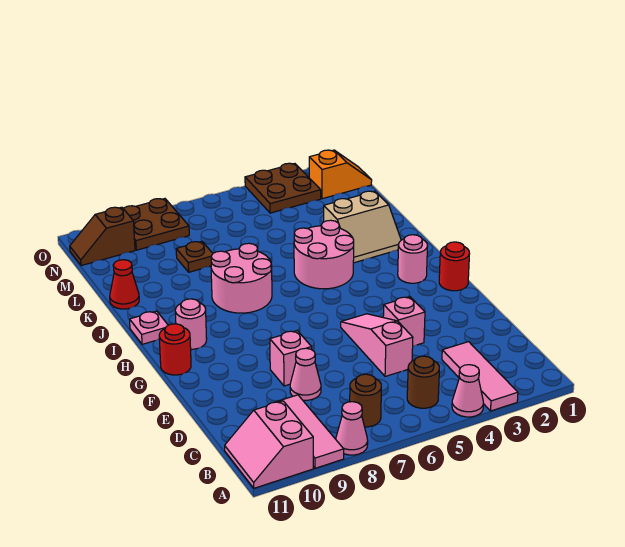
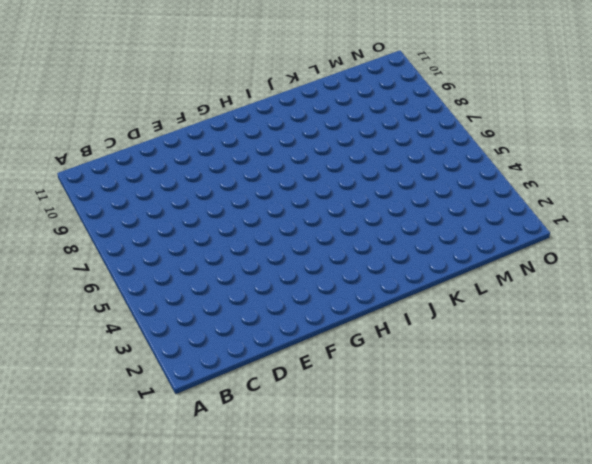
none -> pink 1x3 tile [442,342,518,411]
none -> pink 1x1 cone [452,365,484,417]
none -> pink 1x1 cone [336,402,368,455]

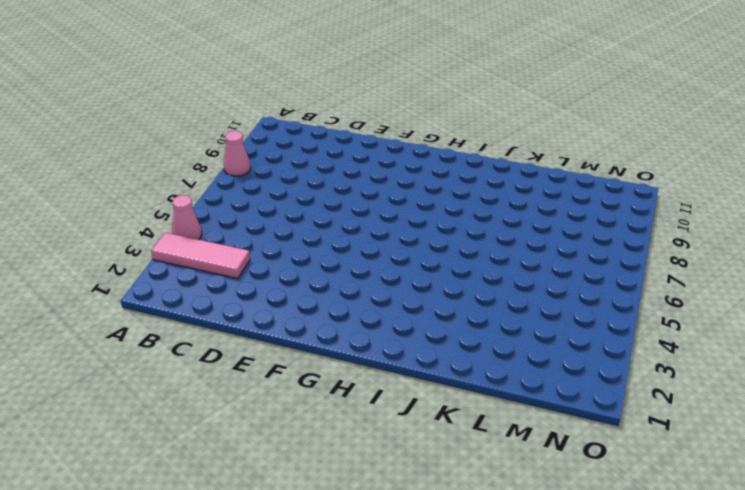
none -> pink 1x3 tile [277,395,344,468]
none -> pink 2x2 slope [225,401,313,488]
none -> brown 1x1 round brick [407,356,439,408]

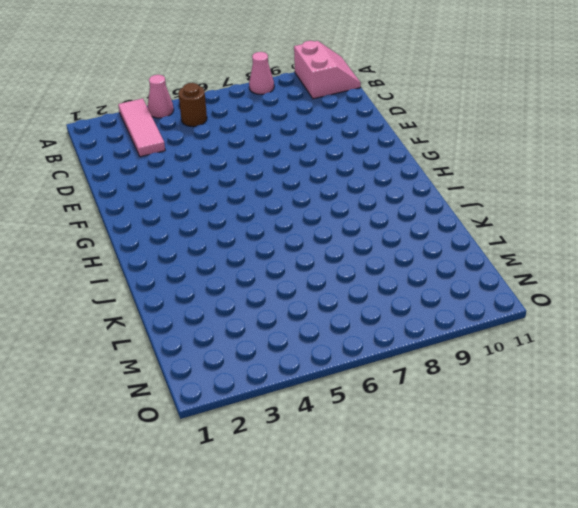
none -> pink 1x3 tile [277,395,344,468]
none -> brown 1x1 round brick [350,374,381,427]
none -> pink 1x3 slope [341,314,413,376]

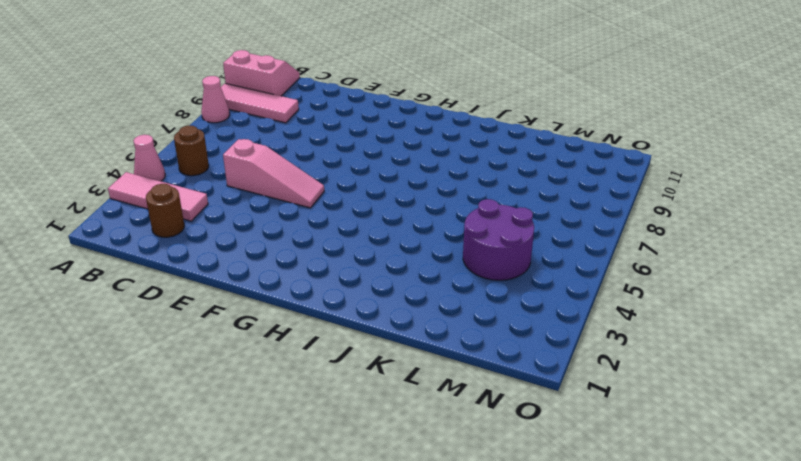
brown 1x1 round brick [146,184,184,237] -> brown 1x1 round brick moved to [350,374,381,427]
purple 2x2 round brick [463,199,534,280] -> none
none -> pink 1x1 cone [290,348,321,400]
none -> pink 1x1 brick [383,297,425,346]
none -> pink 1x1 brick [270,331,312,386]

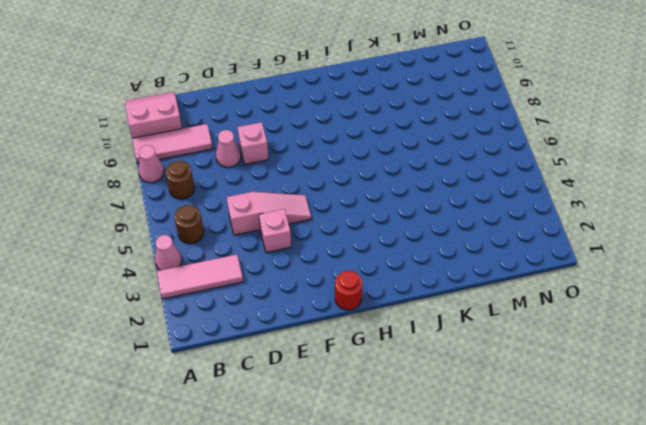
none -> red 1x1 round brick [159,324,191,375]
none -> pink 1x1 round brick [398,235,427,283]
none -> pink 1x1 round brick [175,299,207,349]

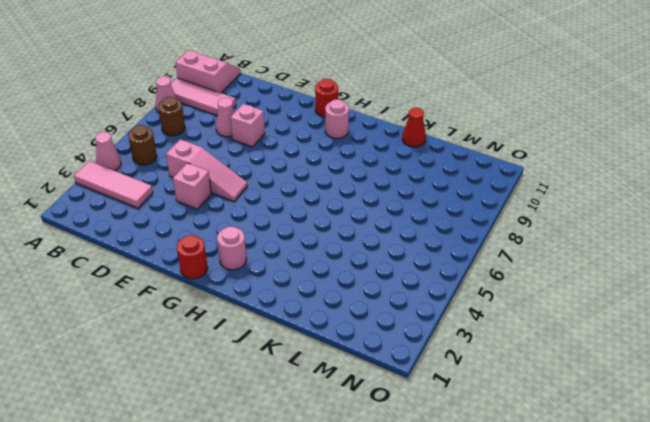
none -> pink 2x2 round brick [294,220,354,289]
none -> pink 2x2 round brick [211,243,272,313]
none -> pink 1x1 plate [130,311,168,344]

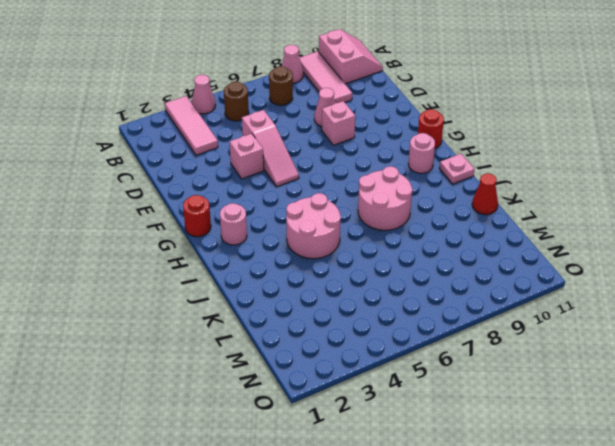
none -> tan 2x2 slope [324,191,401,263]
none -> brown 1x1 plate [176,241,213,272]
none -> orange 1x2 slope [309,150,372,199]

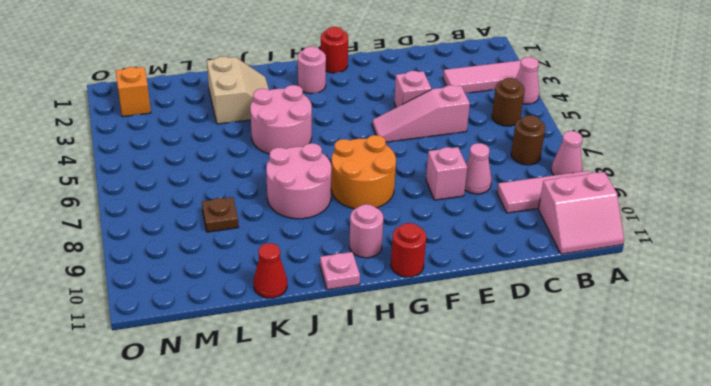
orange 2x2 round brick [331,135,396,209] -> none
none -> brown 2x2 plate [245,163,321,213]
none -> brown 2x2 plate [123,199,189,250]
none -> brown 1x2 slope [70,207,135,266]

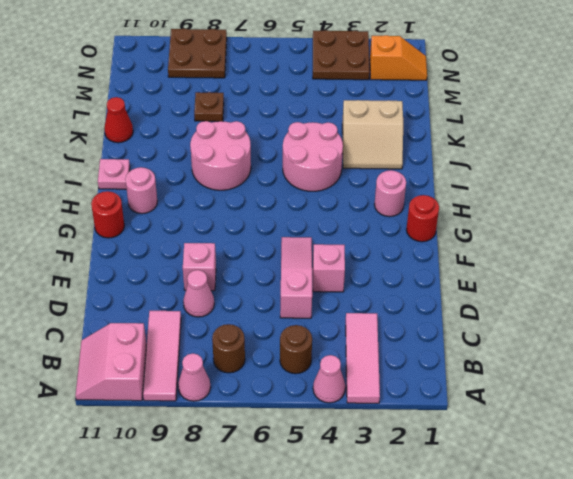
none -> brown 1x2 slope [70,207,135,266]

